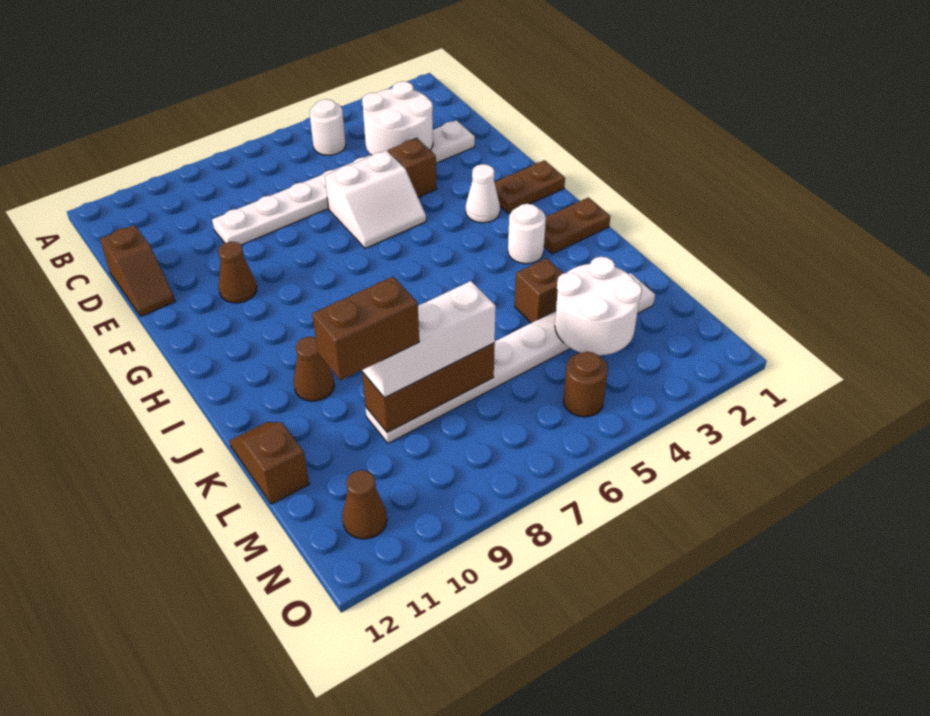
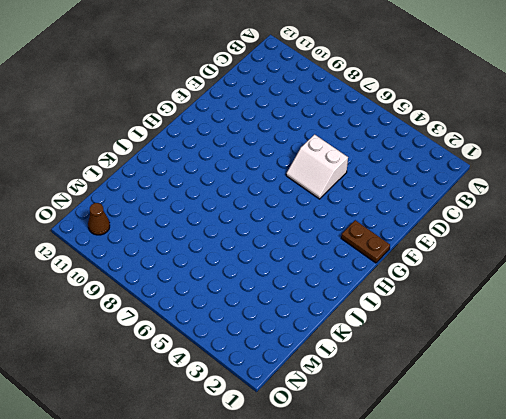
none -> white 1x1 round brick [309,99,346,155]
none -> white 1x8 plate [212,120,475,245]
none -> brown 1x2 slope [100,225,175,316]

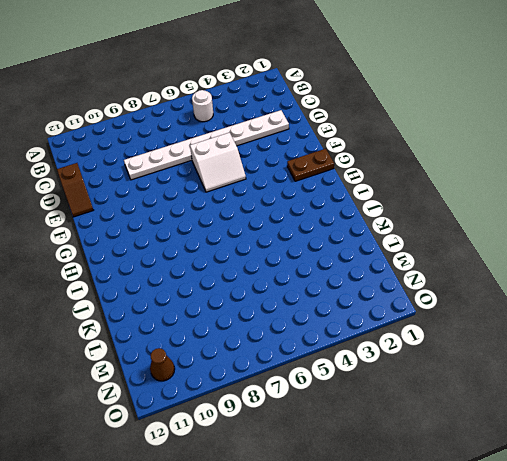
none -> brown 1x1 brick [388,138,437,197]
none -> brown 1x1 cone [218,242,257,303]
none -> white 1x1 cone [466,164,500,223]

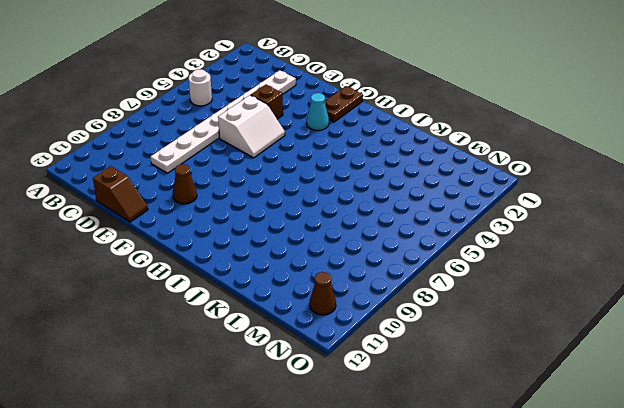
cyan 1x1 cone [307,93,329,130] -> white 1x1 cone [466,164,500,223]
none -> brown 1x2 plate [544,197,610,254]
none -> white 1x1 round brick [508,204,546,264]
none -> brown 1x1 cone [294,337,334,401]

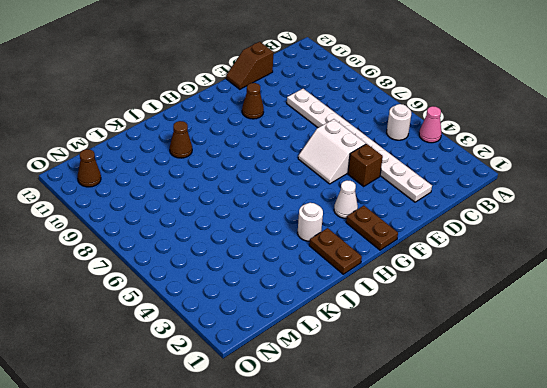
pink 1x1 cone [419,106,441,143] -> none
none -> brown 1x1 brick [515,258,564,323]
none -> brown 1x2 slope [230,422,309,504]
none -> white 1x8 plate [365,273,655,443]

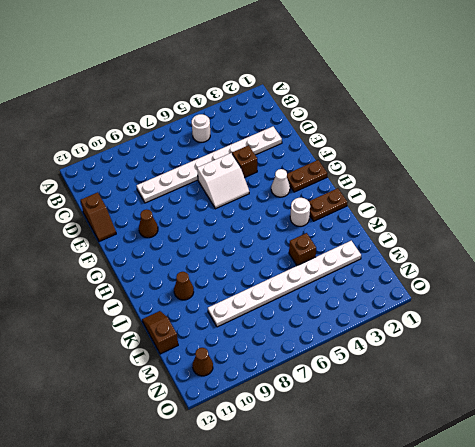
none -> brown 1x1 round brick [563,352,608,417]
none -> white 2x2 round brick [362,81,433,155]
none -> white 2x2 round brick [555,257,642,355]

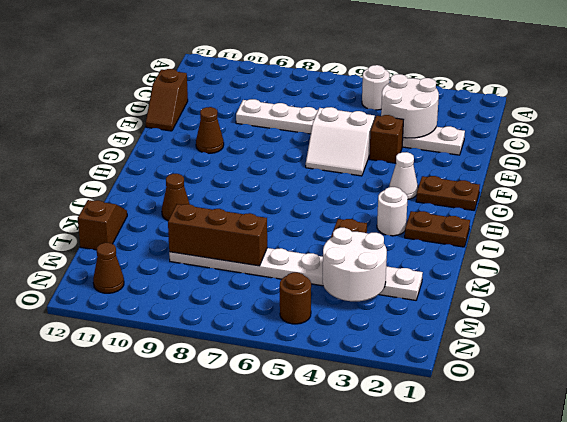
none -> white 1x3 brick [362,281,496,398]
none -> brown 1x2 brick [312,277,419,380]

